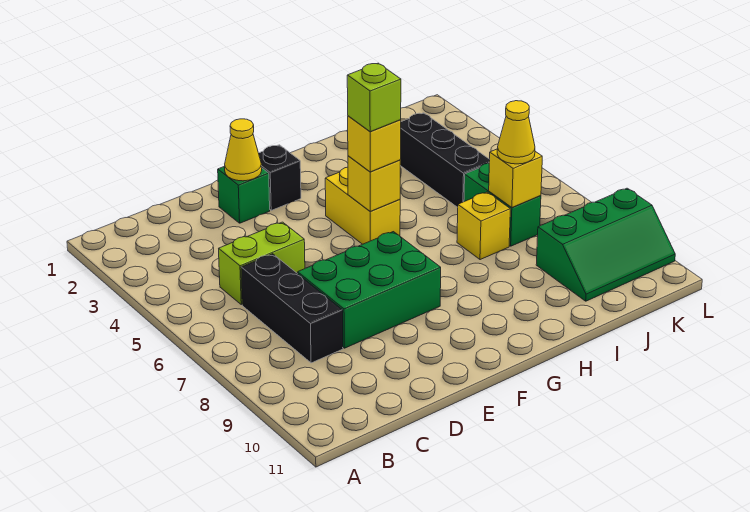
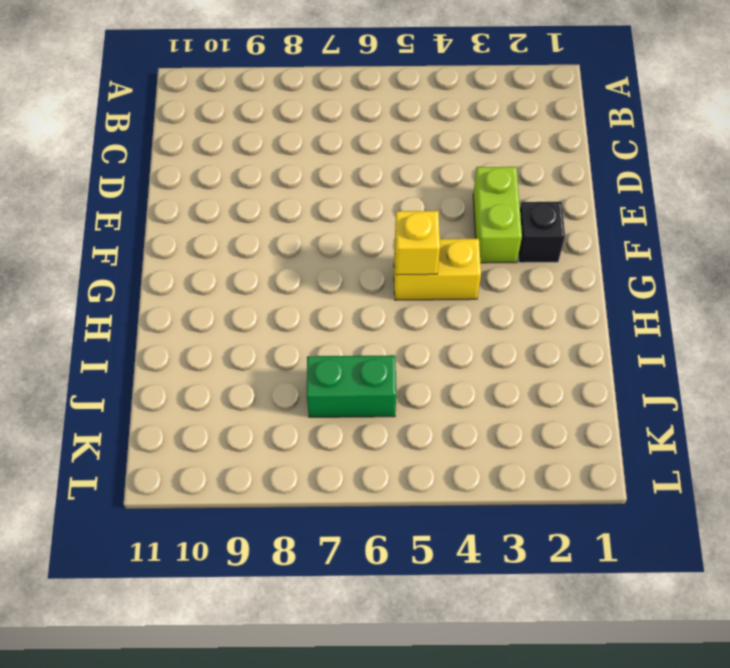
lime 1x2 brick [473,167,522,263] -> lime 1x2 brick moved to [219,222,305,305]
none -> black 1x3 brick [241,254,343,363]
none -> green 2x3 brick [298,232,441,348]
none -> green 1x1 brick [218,166,270,223]

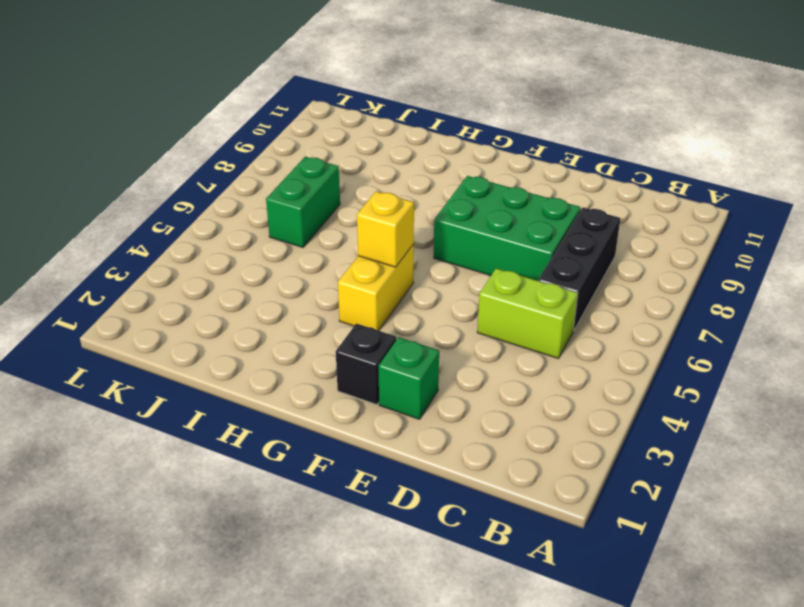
none -> yellow 1x1 brick [457,192,510,260]
none -> black 1x3 brick [400,113,490,207]
none -> green 2x3 slope [536,188,675,301]

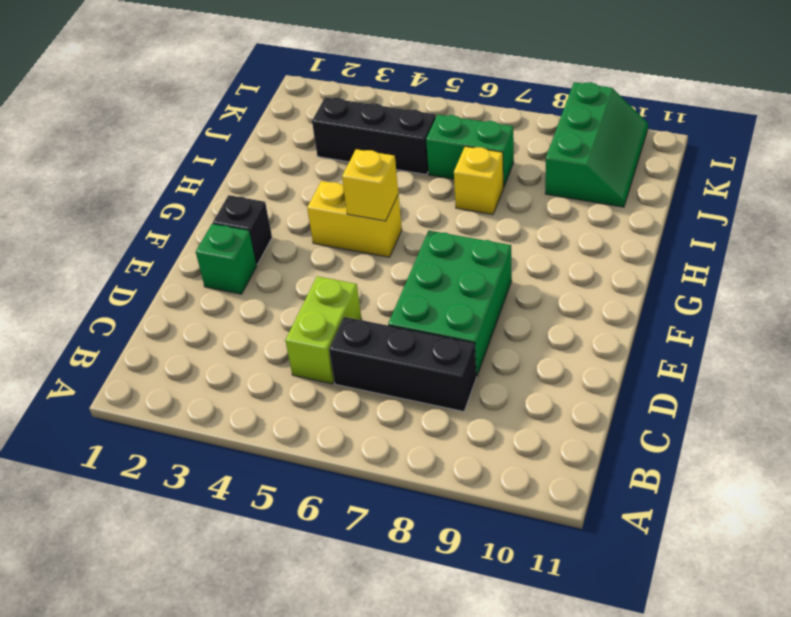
none -> yellow 1x1 cone [225,119,262,181]
none -> yellow 1x1 brick [489,149,542,208]
none -> yellow 1x1 brick [348,116,401,172]

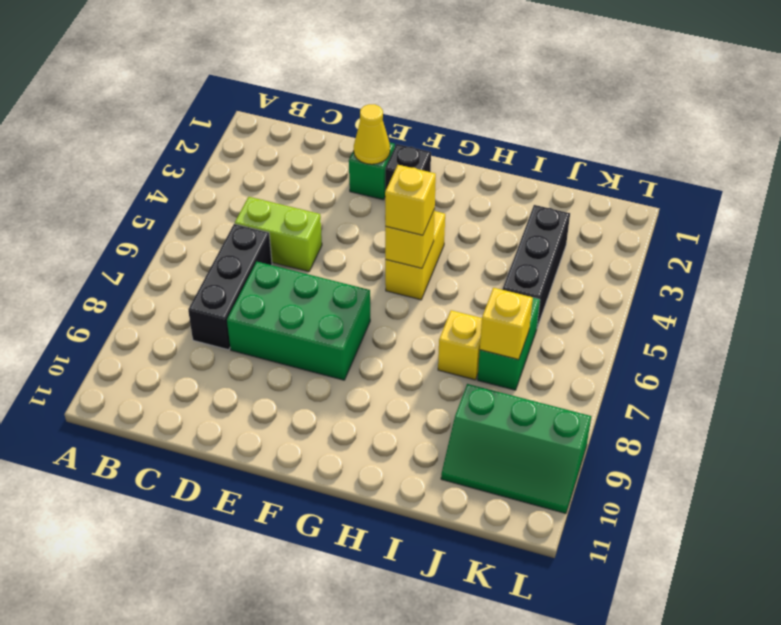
none -> yellow 1x1 cone [497,101,535,164]
none -> lime 1x1 brick [347,63,401,132]

